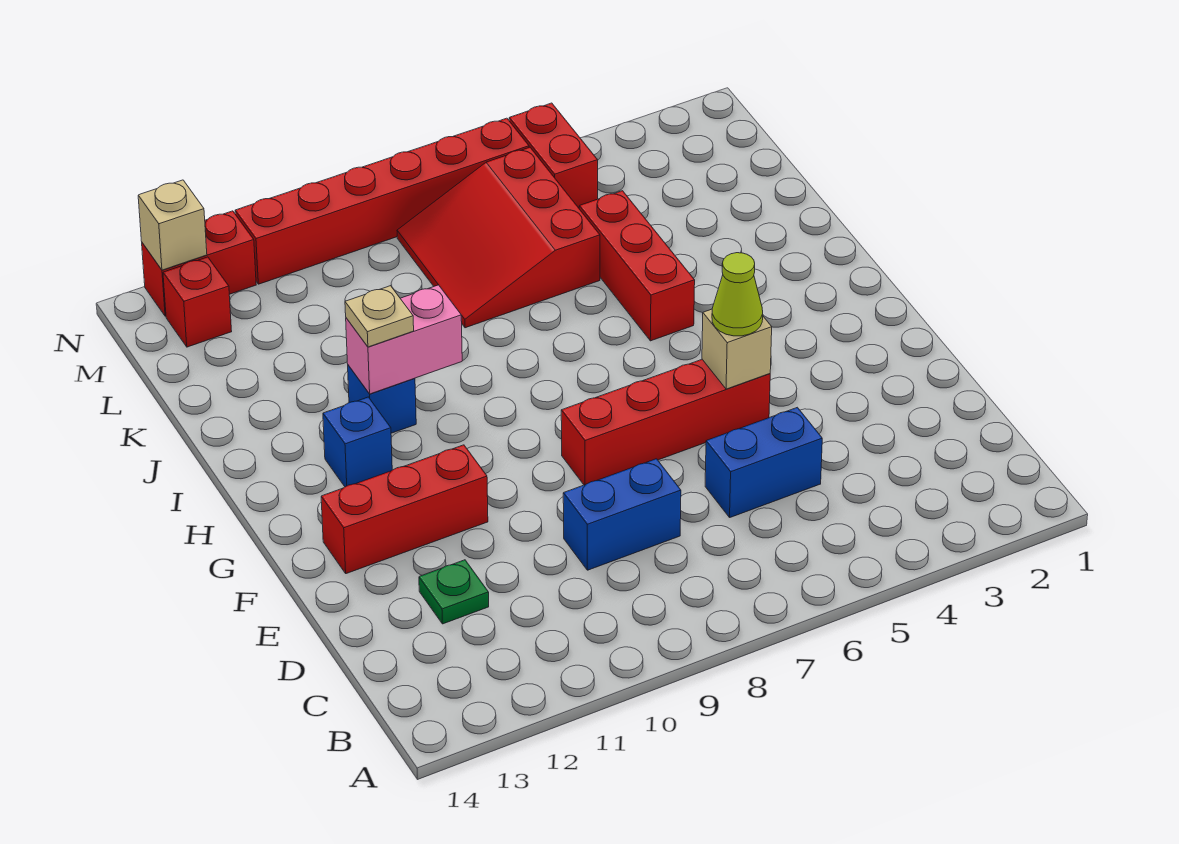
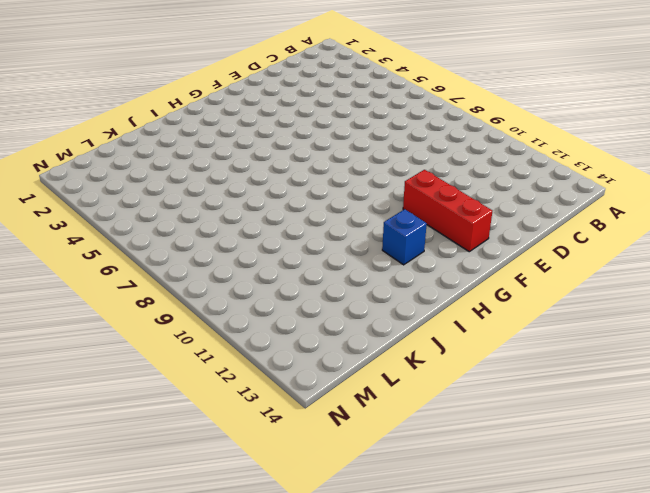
none -> blue 1x2 brick [705,407,822,517]
none -> blue 1x2 brick [563,459,681,570]
none -> green 1x1 plate [419,560,489,624]

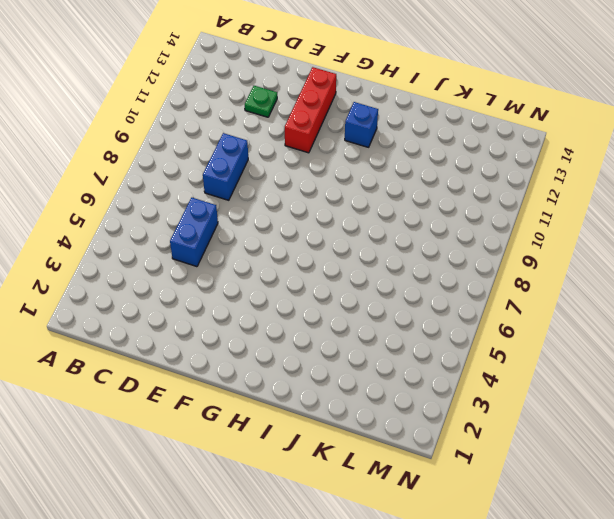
none -> red 1x4 brick [561,360,770,485]
none -> red 1x3 brick [579,191,695,341]
none -> blue 1x1 brick [348,365,416,433]

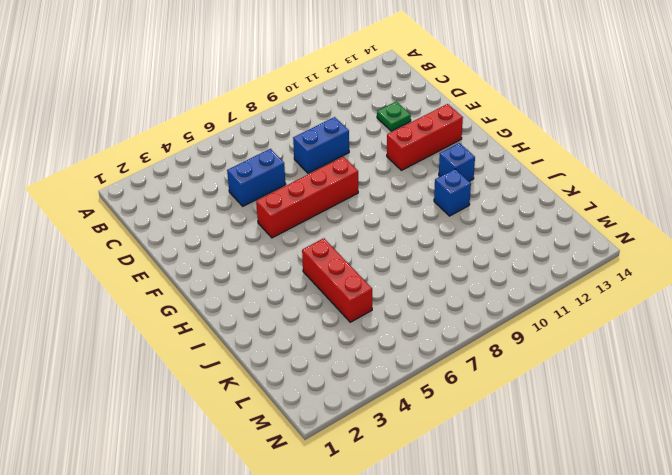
none -> red 3x3 slope [397,147,600,328]
none -> red 1x2 brick [509,103,598,208]
none -> red 1x1 brick [163,257,232,347]

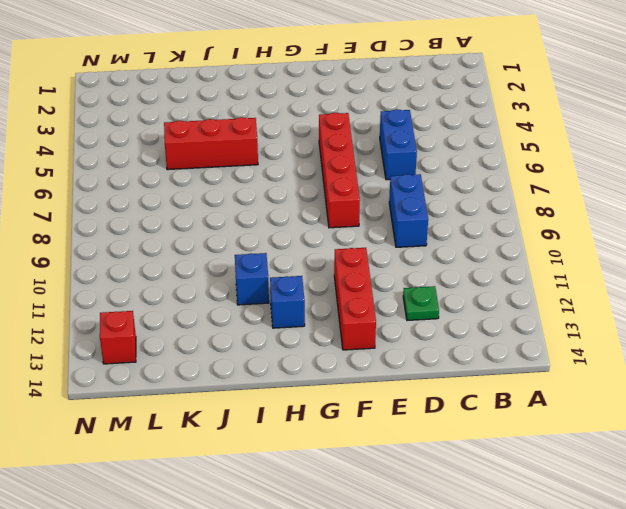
none -> red 3x3 slope [397,147,600,328]
none -> red 1x2 brick [509,103,598,208]
none -> red 1x6 brick [235,118,529,284]

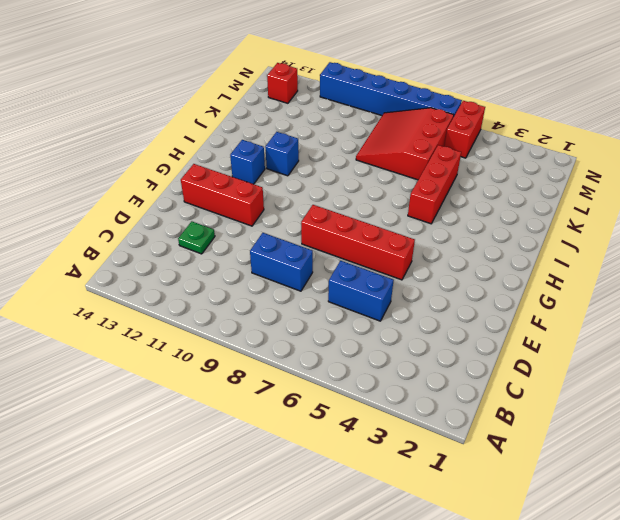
blue 1x6 brick [320,62,462,116] -> red 1x6 brick [235,118,529,284]
none -> red 1x2 brick [142,211,256,316]
none -> tan 1x1 brick [702,309,772,389]
none -> pink 1x2 brick [346,285,462,394]

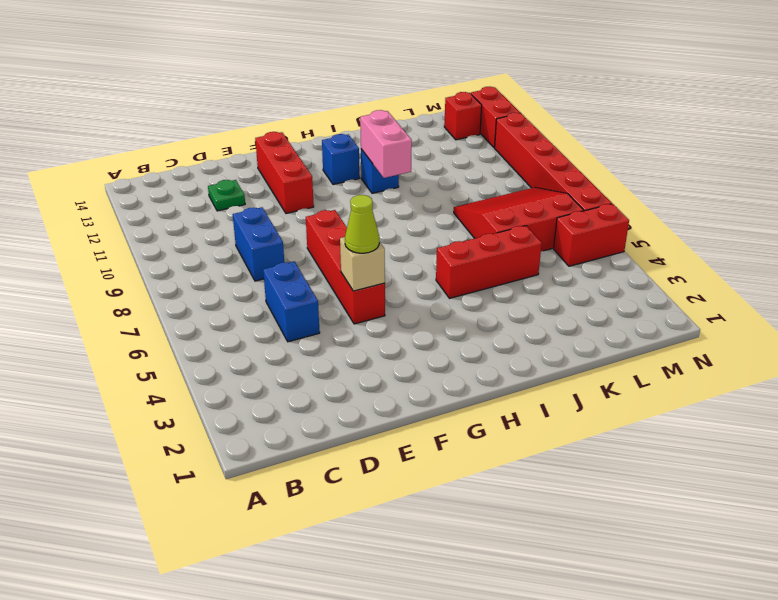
none -> tan 1x1 brick [138,180,207,270]
none -> tan 1x1 plate [345,286,414,347]

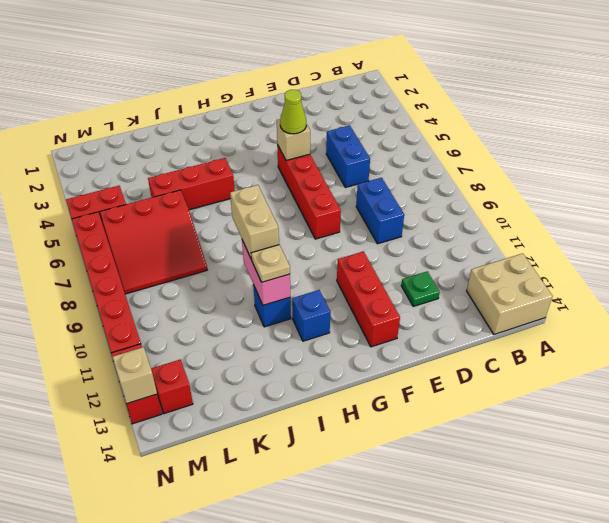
tan 2x2 brick [467,253,553,334] -> none
tan 1x2 brick [230,185,279,259] -> none

